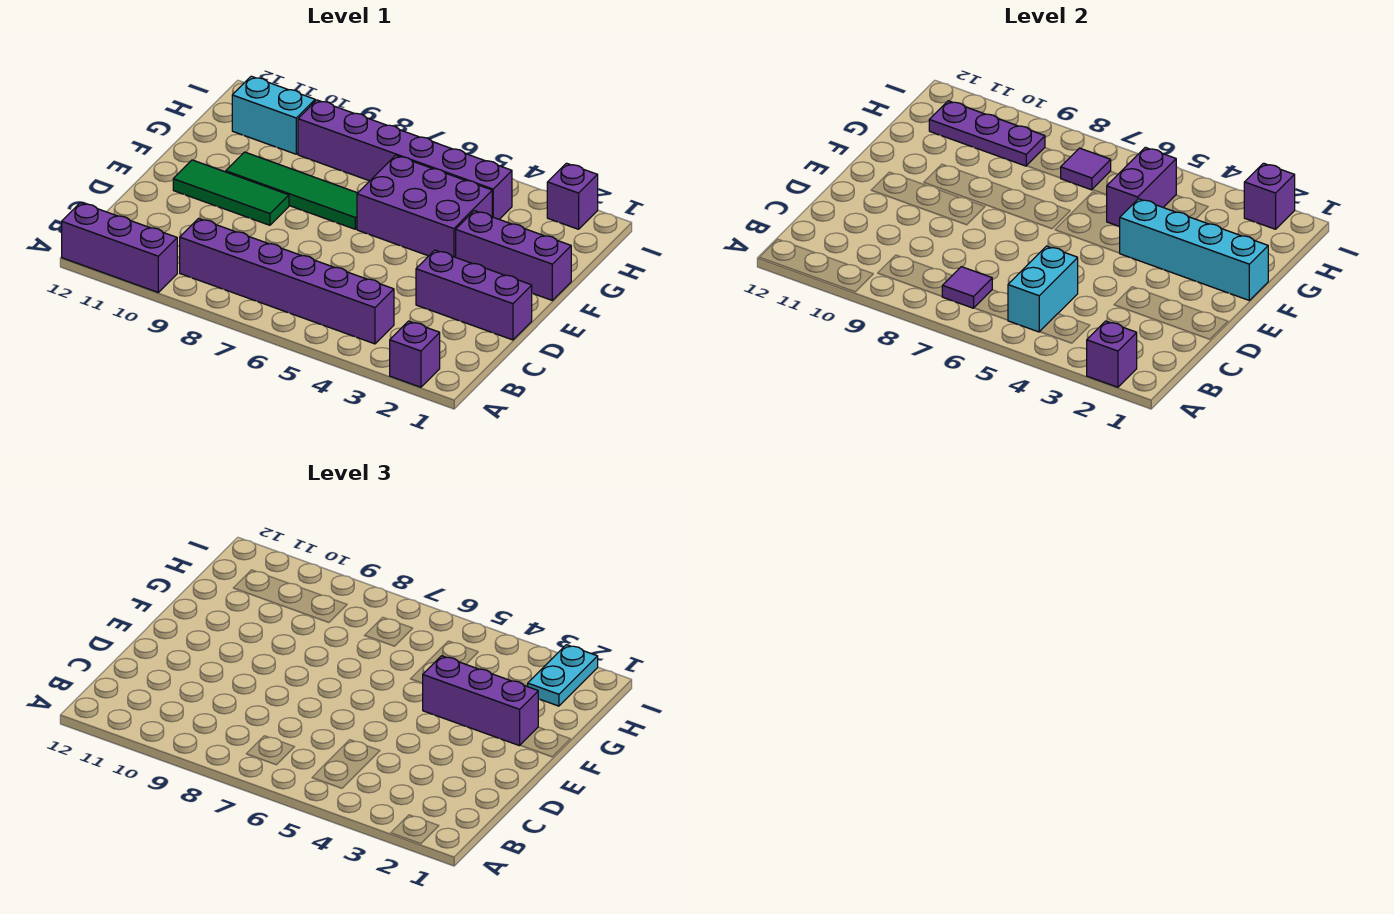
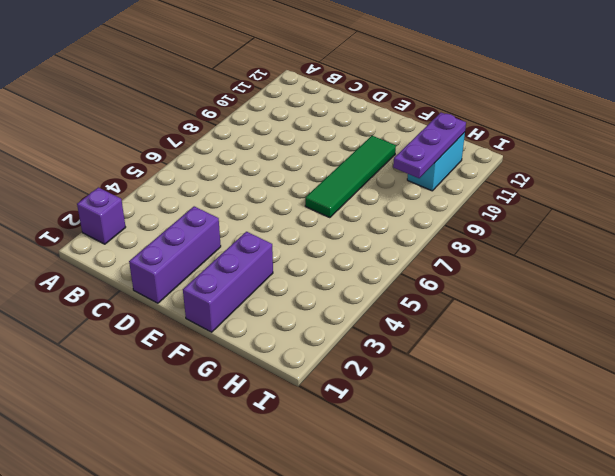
none -> purple 1x3 brick [62,203,177,292]
none -> purple 1x6 brick [180,218,394,344]
none -> green 1x3 tile [173,160,289,225]

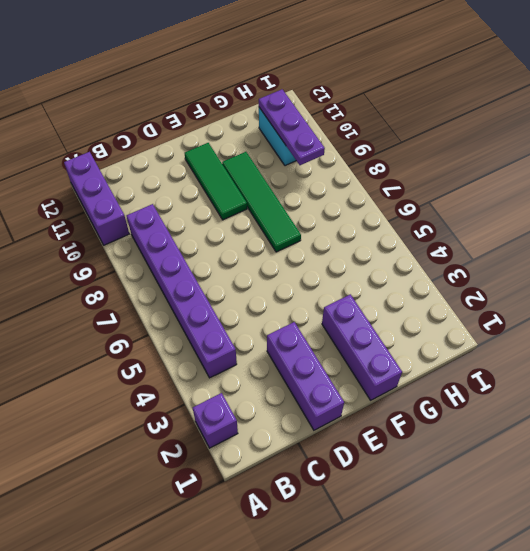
none -> purple 2x3 brick [357,155,492,257]
none -> purple 1x6 brick [298,100,512,219]
none -> purple 1x1 brick [547,163,598,229]

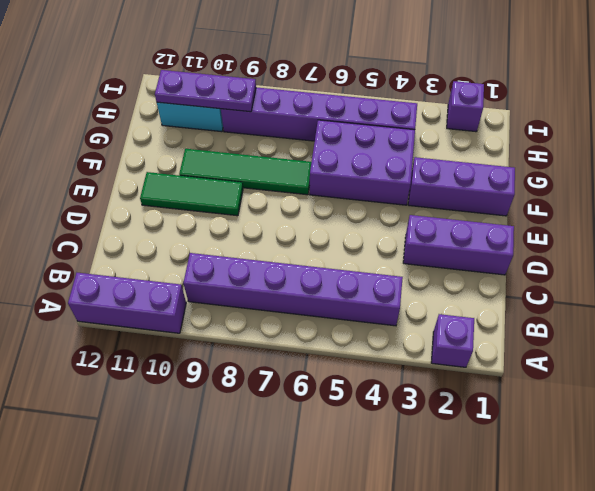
none -> purple 1x1 brick [1087,321,1137,387]
none -> cyan 1x2 brick [1008,246,1078,332]
none -> purple 1x1 tile [942,267,992,308]

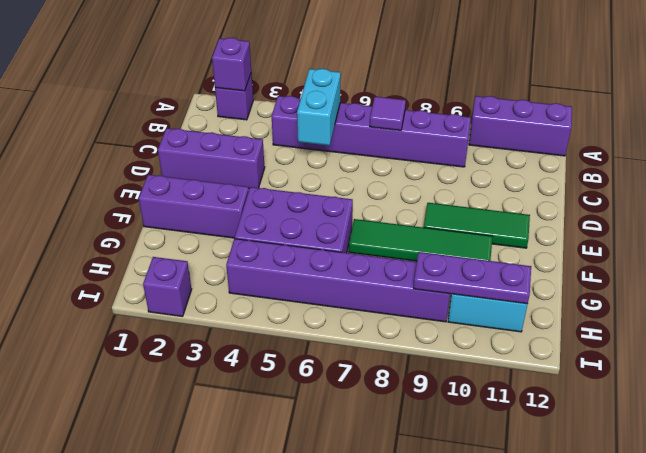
none -> cyan 1x4 brick [1120,199,1268,300]
none -> purple 1x2 brick [1107,147,1176,227]
none -> purple 1x1 tile [1061,148,1111,190]

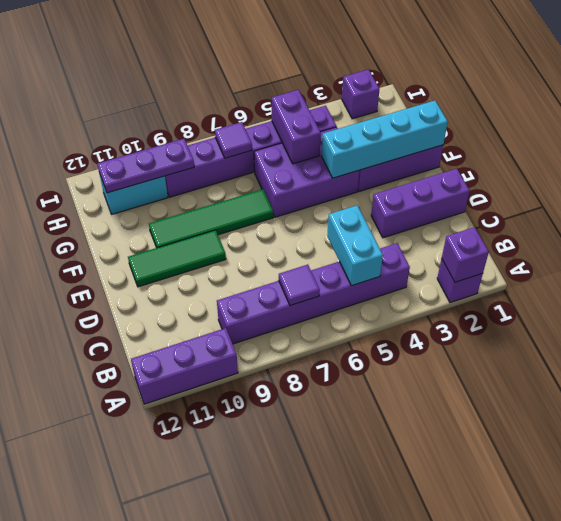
none -> purple 1x1 brick [1244,163,1295,229]
none -> purple 1x3 brick [423,656,538,746]
none -> cyan 1x2 plate [528,645,598,706]

